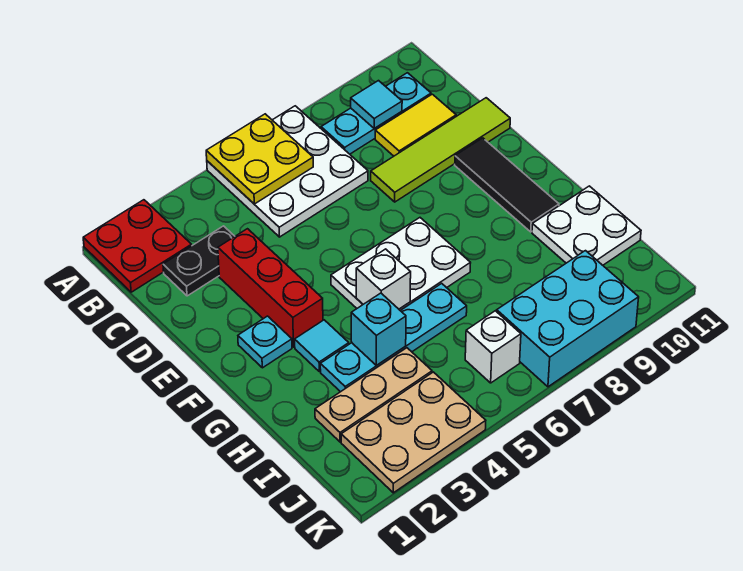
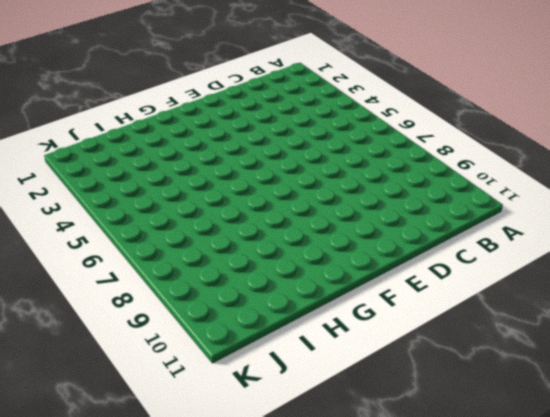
none -> red 2x2 plate [83,200,192,292]
none -> white 3x3 plate [207,106,368,237]
none -> cyan 1x3 plate [321,73,431,154]

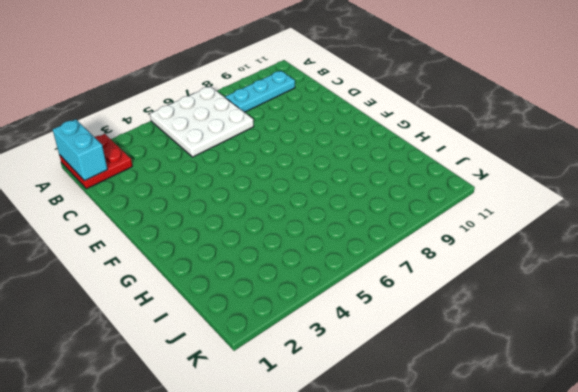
cyan 1x2 brick [53,119,107,181] -> none
none -> black 1x2 plate [163,226,235,296]
none -> yellow 1x2 tile [375,94,456,156]
none -> red 1x3 brick [218,229,323,347]

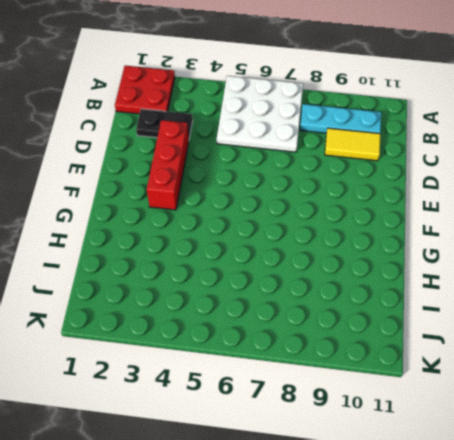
none -> lime 1x4 tile [371,98,510,202]
none -> black 1x3 tile [455,138,559,232]
none -> cyan 1x1 plate [238,316,292,368]

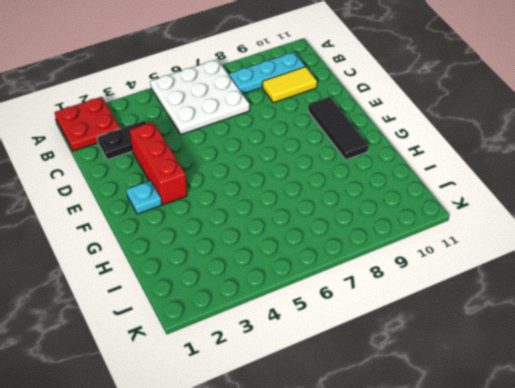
none -> lime 1x4 tile [371,98,510,202]
none -> white 2x3 plate [331,218,470,310]
none -> cyan 1x1 tile [295,320,349,372]

